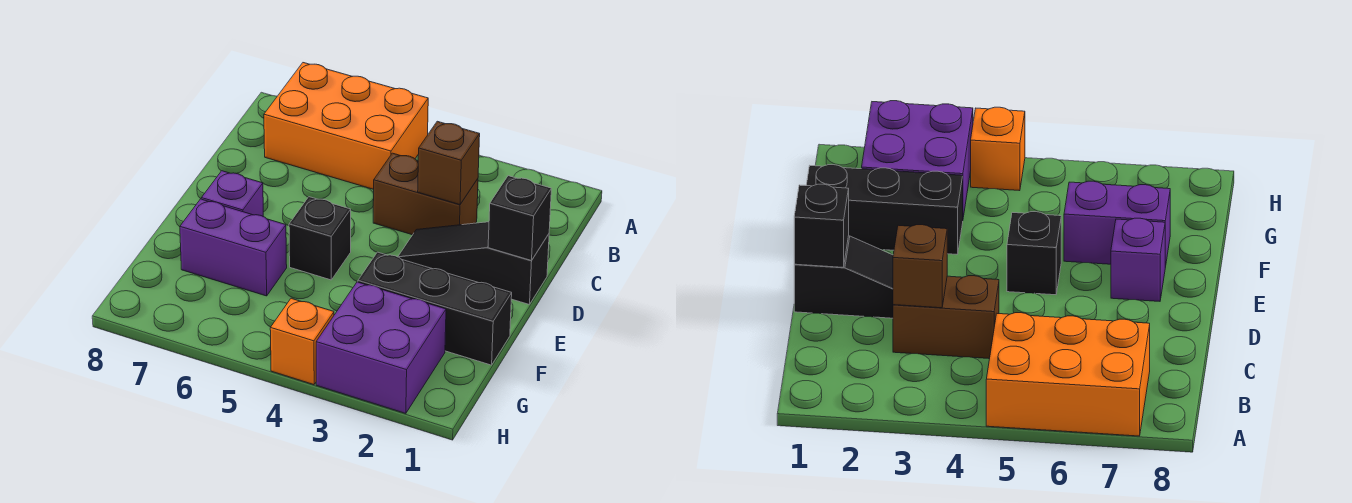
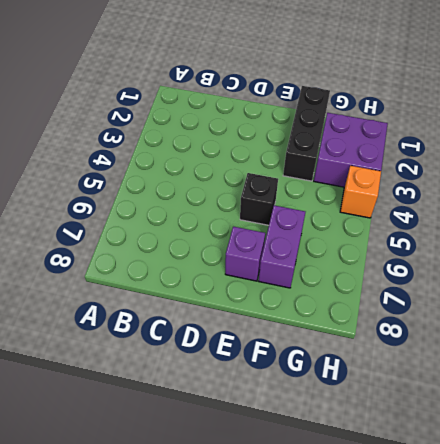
none -> orange 2x3 brick [264,63,428,189]
none -> brown 1x2 brick [373,153,478,235]

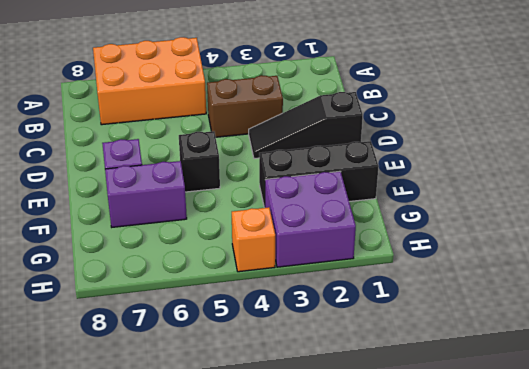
none -> brown 1x1 brick [418,121,480,205]
none -> black 1x1 brick [488,176,551,261]

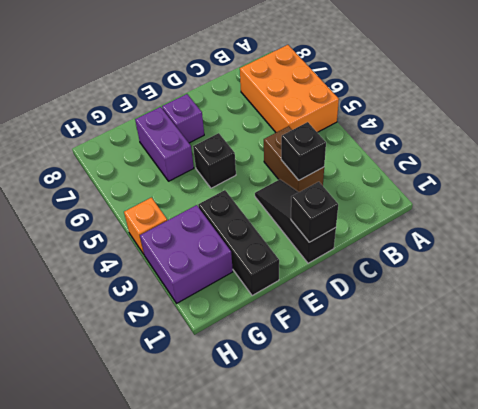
black 1x1 brick [281,122,326,180] -> brown 1x1 brick [418,121,480,205]

